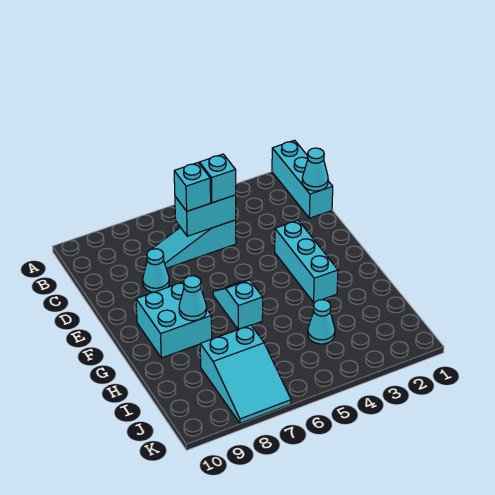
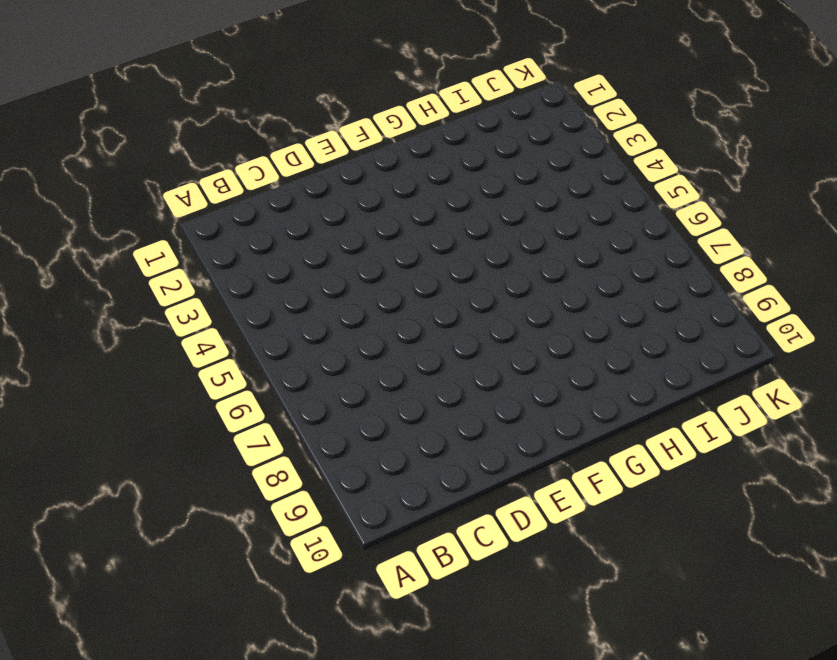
none -> cyan 1x3 brick [272,140,333,218]
none -> cyan 1x3 slope [152,220,236,268]
none -> cyan 1x1 cone [143,249,169,292]

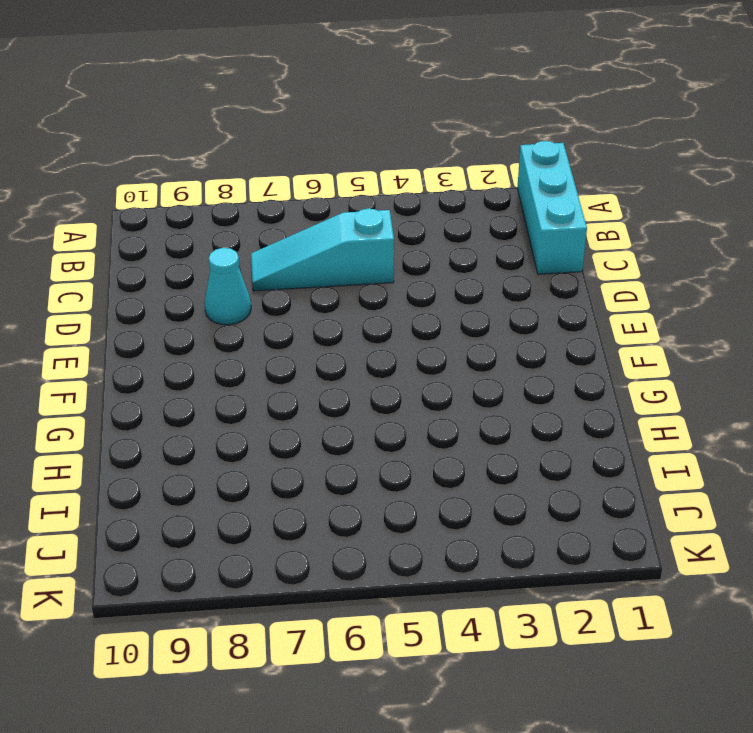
none -> cyan 1x3 brick [275,220,338,303]
none -> cyan 1x2 slope [213,280,263,330]
none -> cyan 2x2 brick [136,282,212,358]

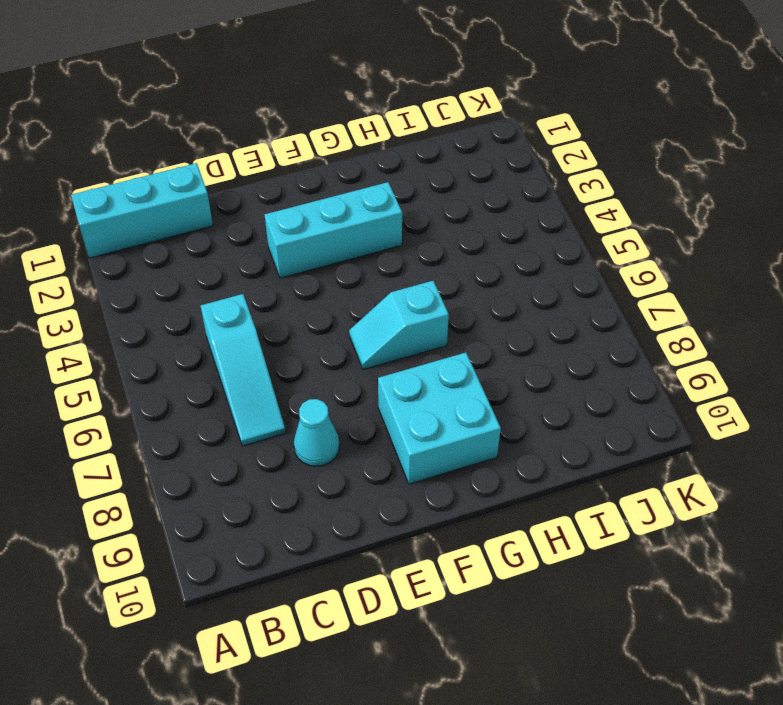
none -> cyan 1x1 cone [308,300,335,344]
none -> cyan 2x3 slope [200,325,291,423]
none -> cyan 1x1 cone [302,148,328,191]

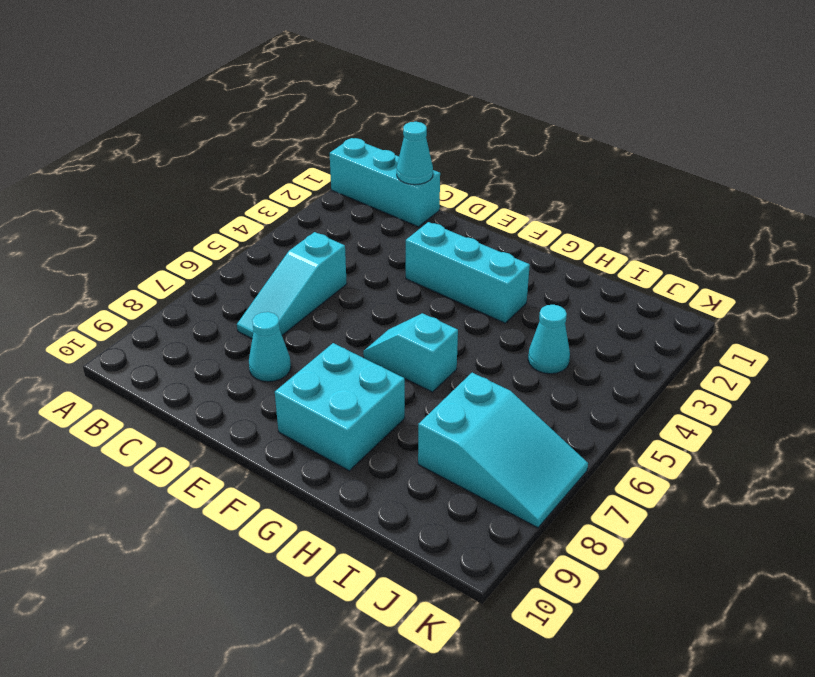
none -> cyan 1x2 brick [175,195,236,236]
none -> cyan 1x1 cone [179,276,206,321]
none -> cyan 1x1 brick [199,154,236,203]

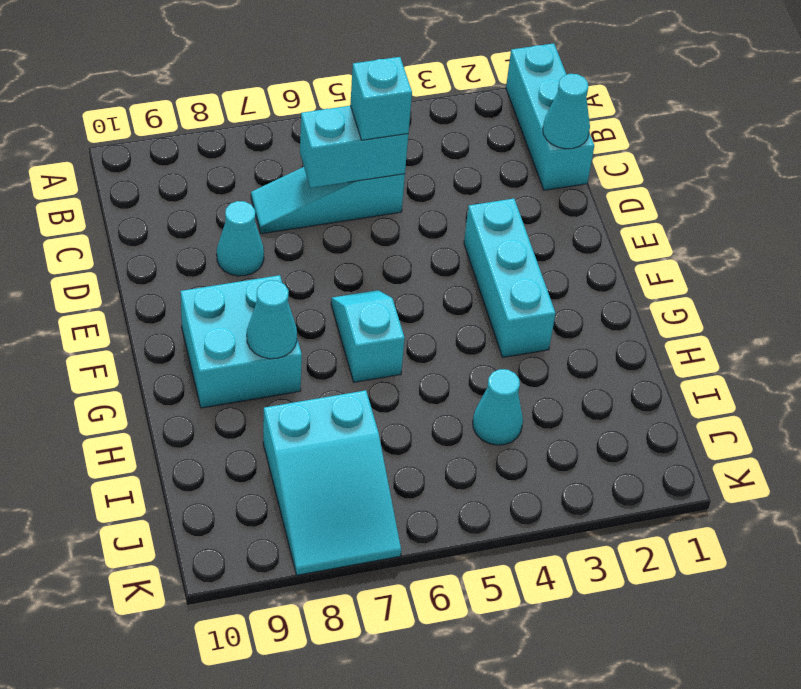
none -> cyan 1x1 brick [174,163,211,211]

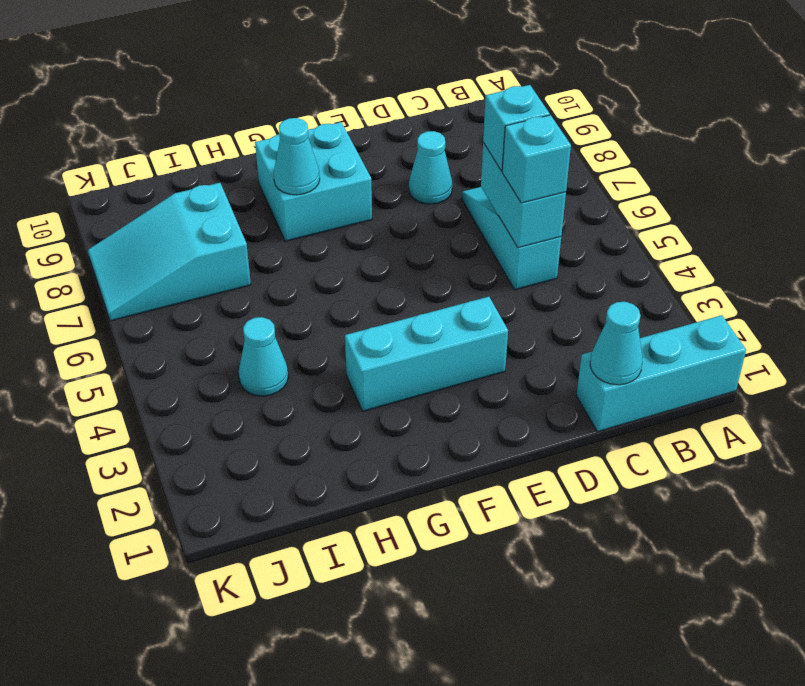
none -> cyan 1x2 slope [213,280,263,330]

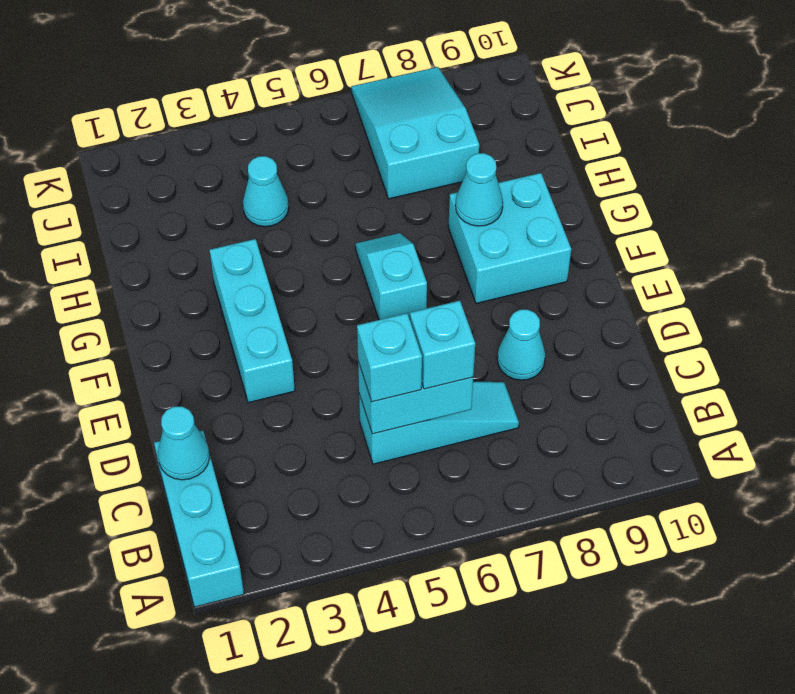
cyan 1x2 slope [355,233,427,320] -> cyan 1x2 slope turned to [213,280,263,330]

